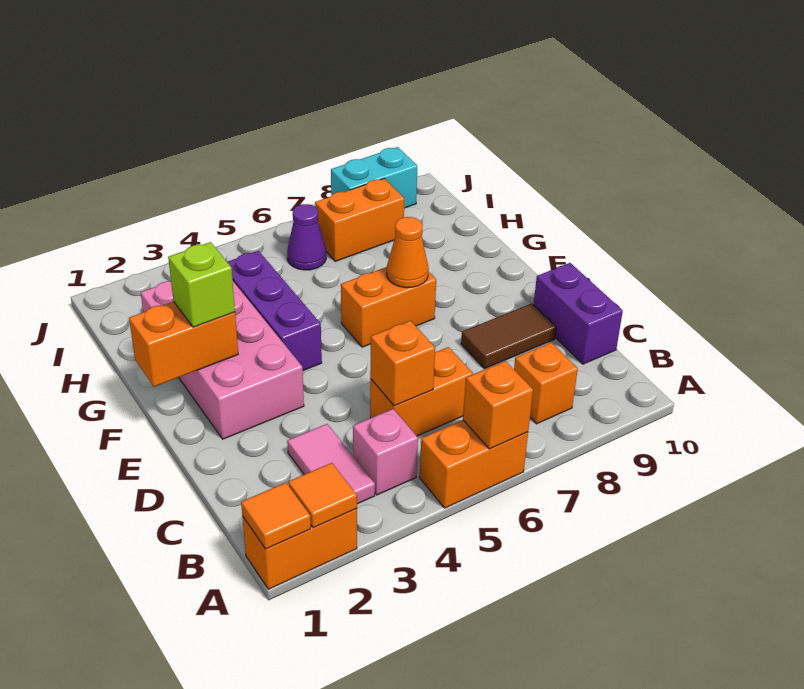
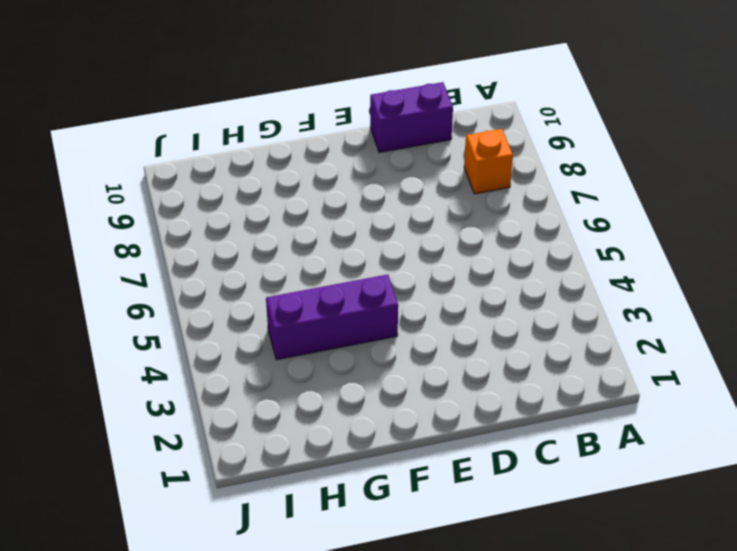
none -> orange 1x2 brick [242,509,357,589]
none -> orange 1x2 brick [420,420,528,508]
none -> pink 1x2 tile [287,424,375,504]

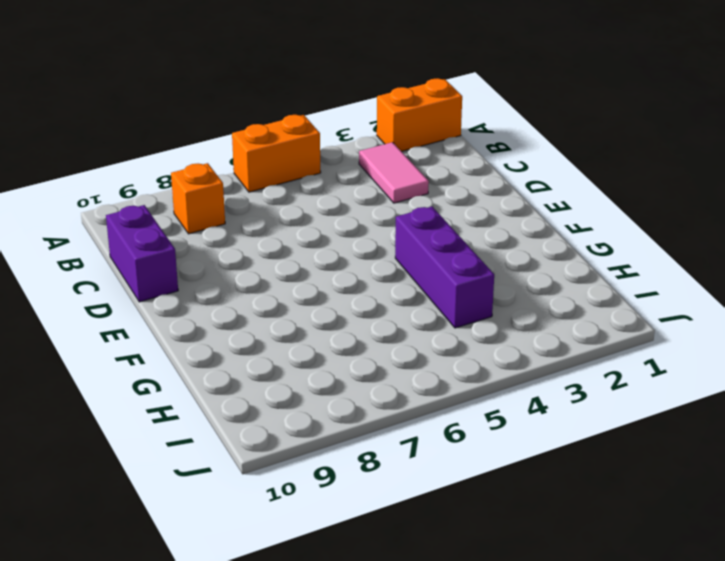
none -> pink 1x1 brick [353,409,418,495]
none -> orange 1x2 brick [370,347,473,436]
none -> brown 1x2 tile [461,303,556,369]

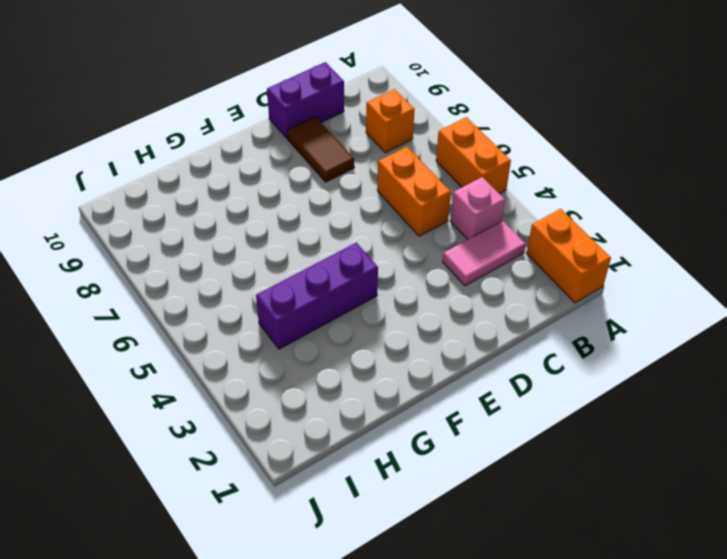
none -> pink 2x4 brick [141,281,304,439]
none -> orange 1x2 brick [341,267,436,347]
none -> purple 1x1 cone [287,204,326,270]

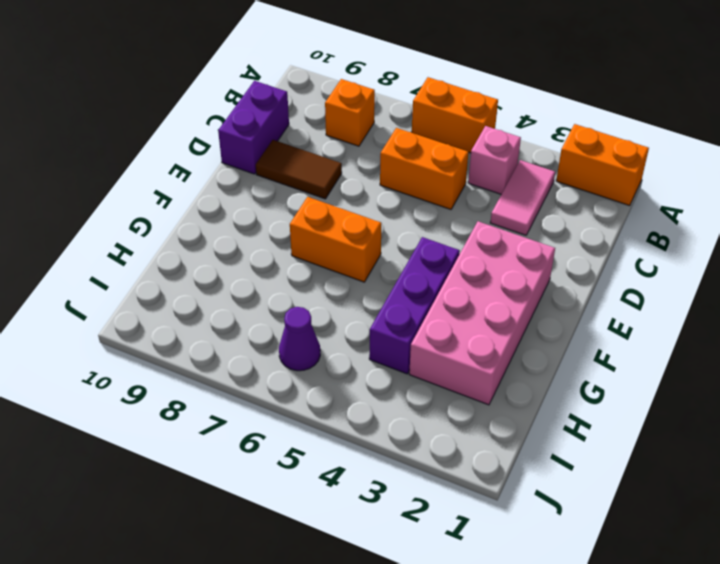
none -> orange 1x2 brick [315,178,404,261]
none -> cyan 1x2 brick [331,147,417,208]
none -> orange 1x1 tile [241,483,311,549]

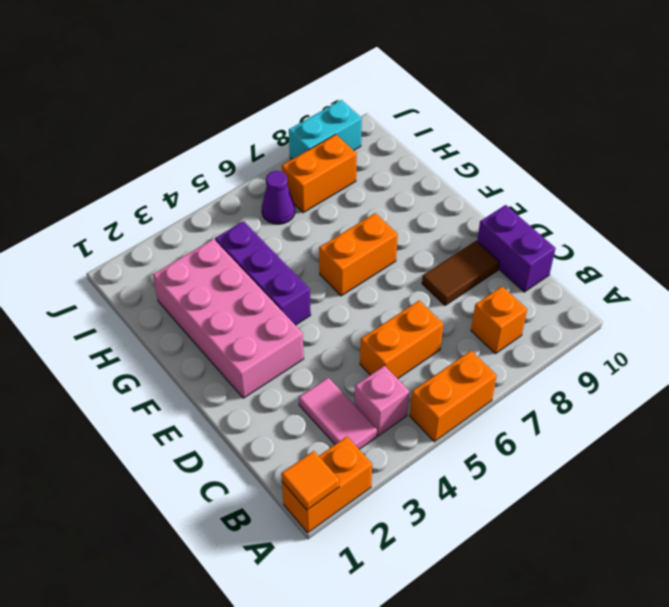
none -> orange 1x1 tile [288,463,357,528]
none -> orange 1x1 brick [463,361,533,449]
none -> orange 1x1 brick [370,321,435,406]

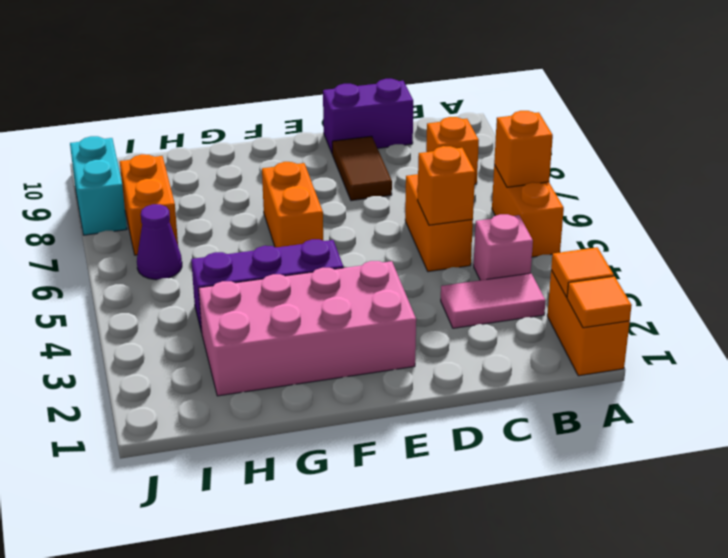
none -> orange 1x2 brick [129,302,238,387]
none -> orange 1x1 cone [387,217,429,288]
none -> lime 1x1 brick [168,242,235,327]

